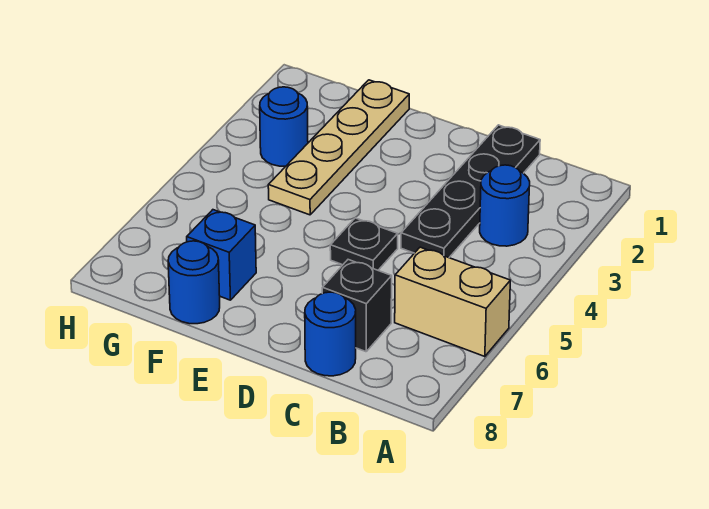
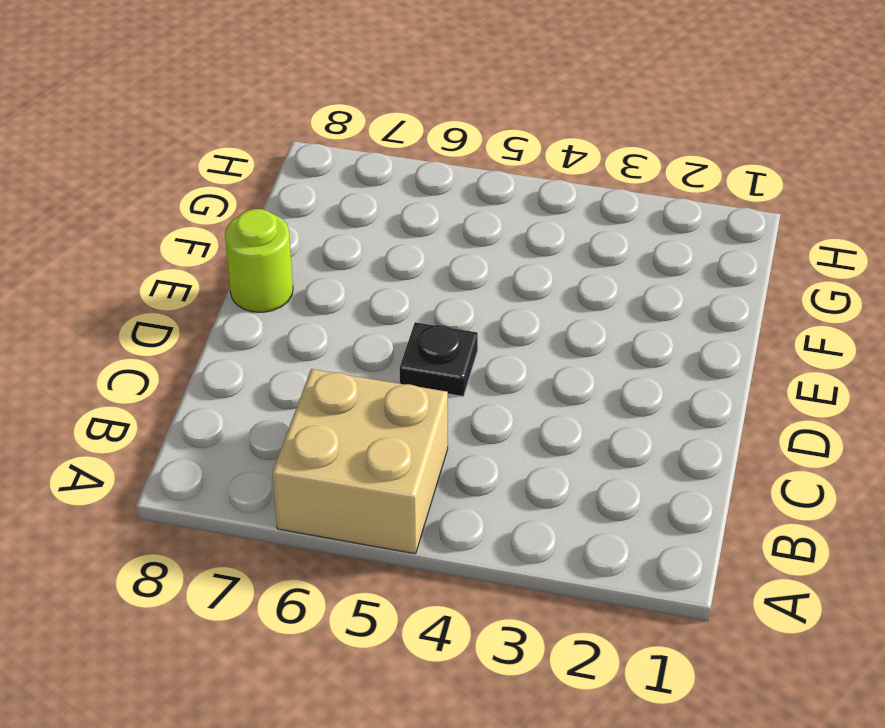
tan 2x2 brick [272,369,448,554] -> tan 1x2 brick [395,247,510,357]
lime 1x1 round brick [225,209,293,312] -> none
none -> blue 1x1 round brick [480,165,530,246]
none -> black 1x4 plate [401,125,540,258]

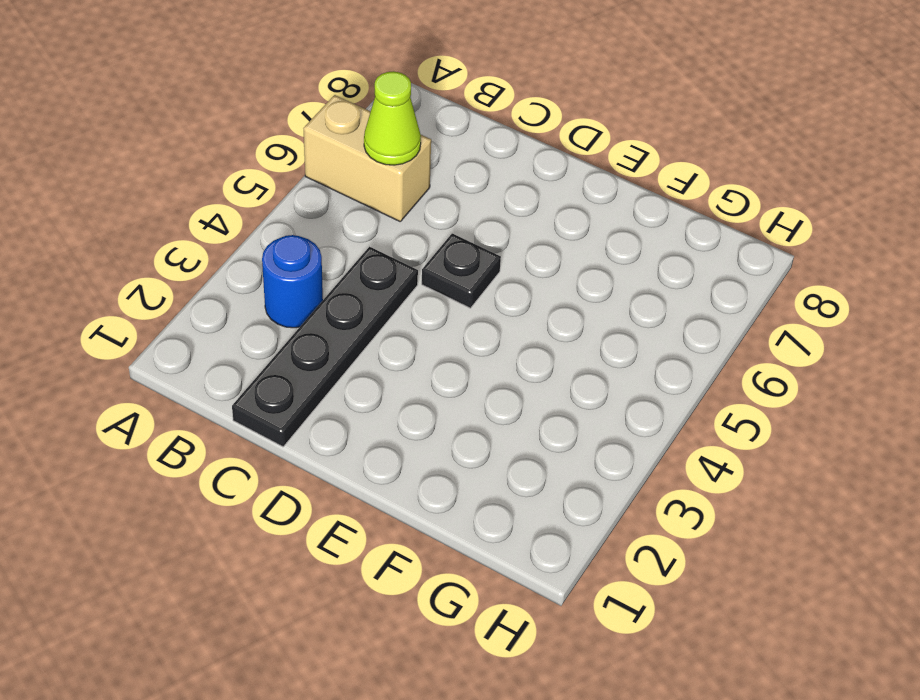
lime 1x1 cone [364,71,421,165] -> none
none -> black 1x1 brick [322,260,392,352]
none -> blue 1x1 round brick [305,292,356,376]

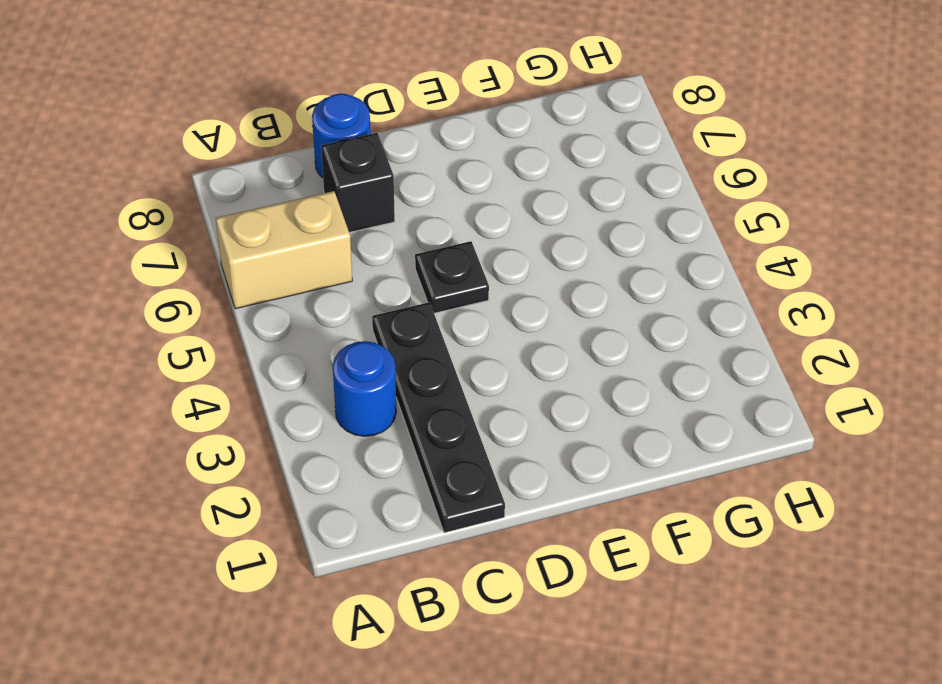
none -> tan 1x4 plate [268,80,409,215]
none -> blue 1x1 brick [187,210,256,300]

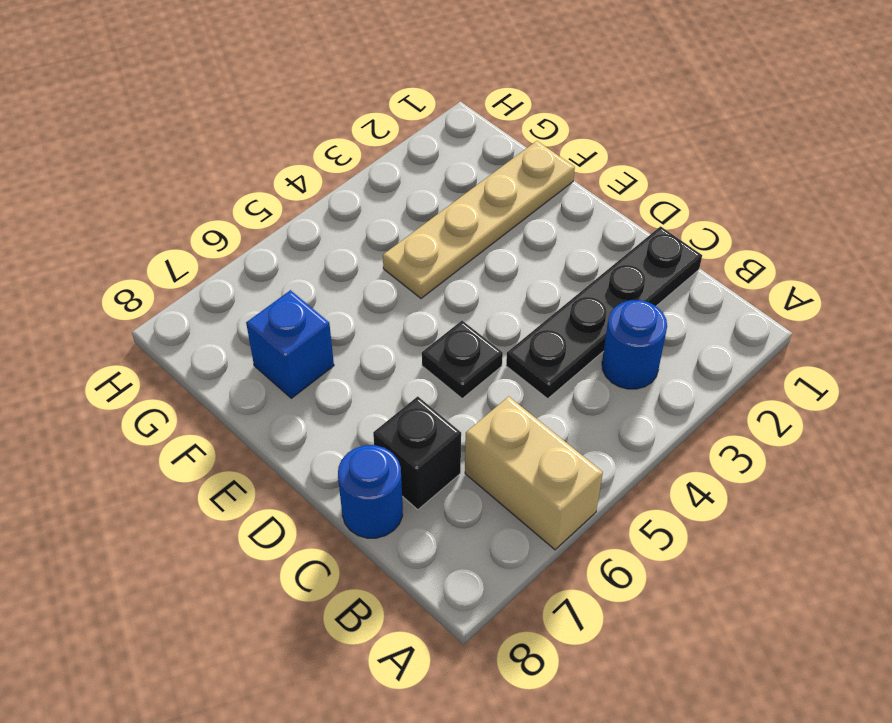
none -> blue 1x1 round brick [168,241,220,324]
none -> blue 1x1 round brick [260,87,308,166]

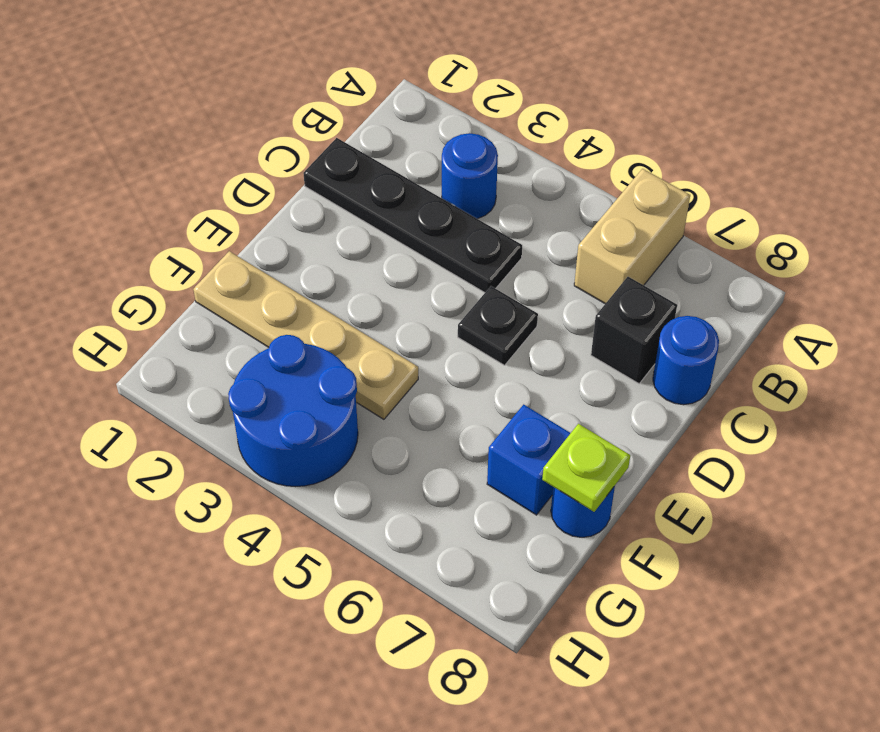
lime 1x1 plate [542,424,630,512] -> none
blue 2x2 round brick [228,335,358,486] -> blue 1x1 round brick [260,87,308,166]

